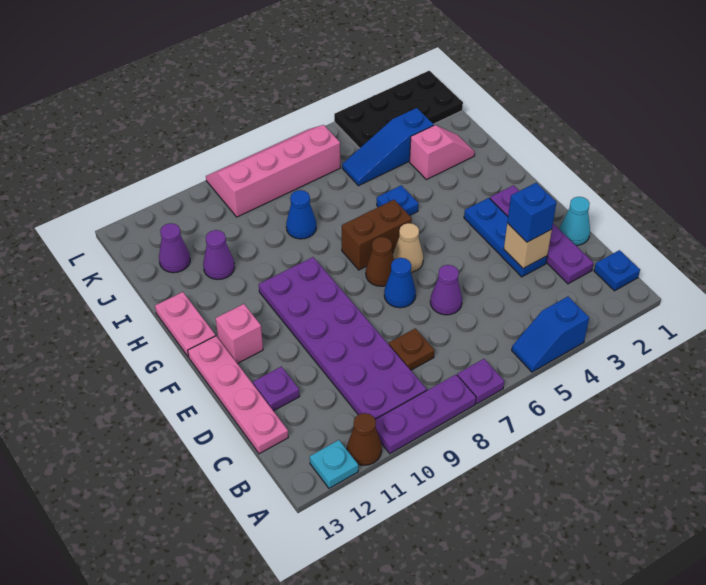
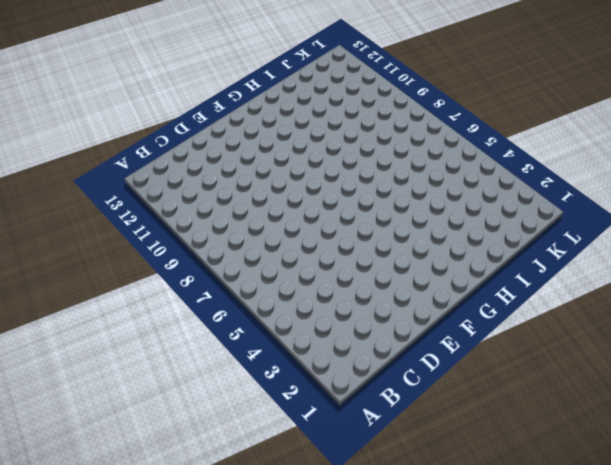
none -> blue 1x2 slope [512,297,589,372]
none -> purple 1x1 plate [457,359,504,404]
none -> purple 1x3 plate [375,375,476,453]
none -> brown 1x1 cone [347,413,382,465]

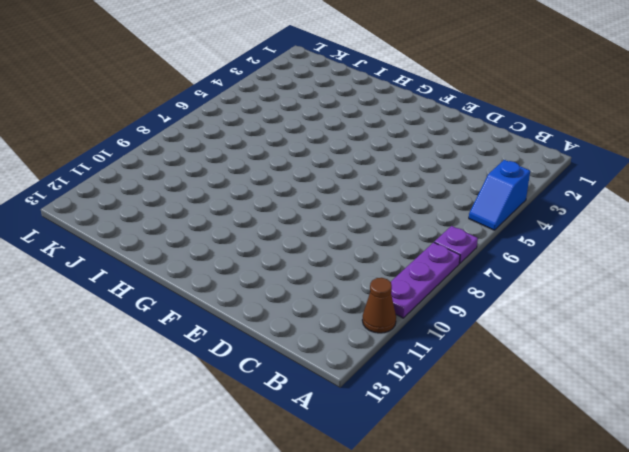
none -> cyan 1x1 plate [310,440,358,488]
none -> blue 1x1 plate [594,250,640,291]
none -> purple 2x6 plate [259,257,427,419]
none -> purple 1x4 plate [490,185,593,284]

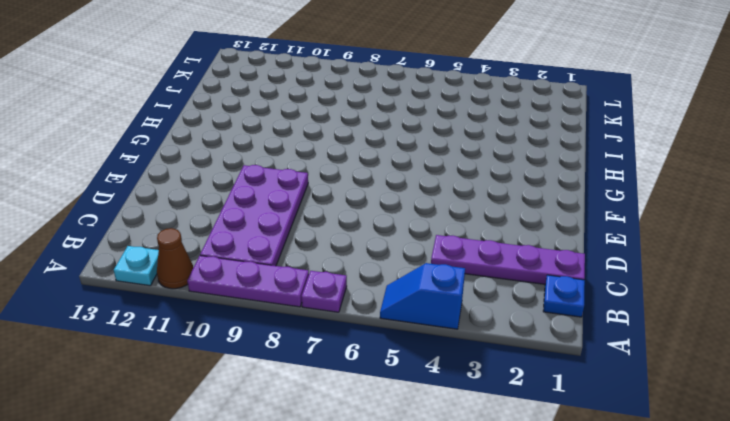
purple 2x4 plate [200,165,308,266] -> purple 2x6 plate [259,257,427,419]
purple 1x4 plate [431,235,585,284] -> purple 1x4 plate turned to [490,185,593,284]
none -> brown 1x1 plate [389,328,434,370]
none -> pink 1x4 plate [188,336,288,454]
none -> cyan 1x1 cone [560,197,590,245]
none -> blue 1x3 plate [464,198,547,277]

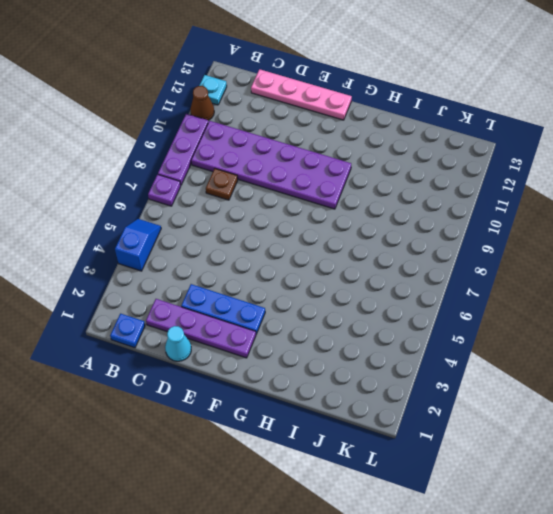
none -> purple 1x1 cone [430,265,462,315]
none -> purple 1x1 plate [253,367,300,411]
none -> blue 1x1 cone [384,258,416,308]
none -> tan 1x1 cone [393,223,423,272]

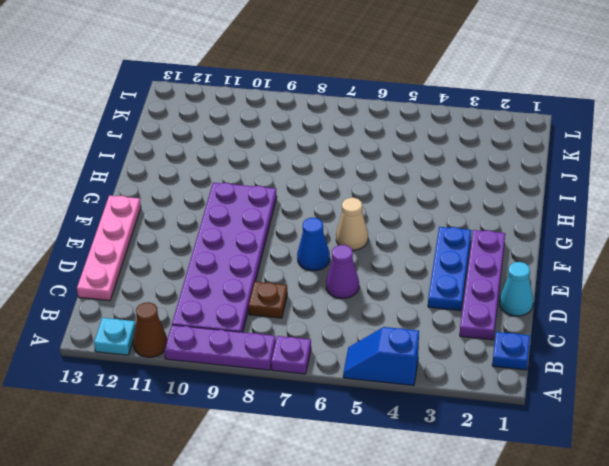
none -> purple 1x1 plate [253,367,300,411]
none -> brown 1x1 cone [366,237,394,286]
none -> pink 1x1 brick [216,304,263,364]
none -> brown 1x2 brick [342,200,412,270]

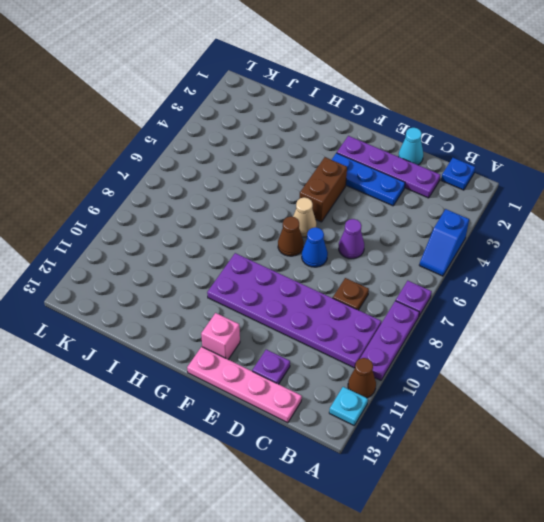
brown 1x2 brick [300,157,347,222] -> brown 1x2 brick moved to [342,200,412,270]
none -> pink 1x2 plate [155,292,216,357]
none -> blue 1x1 plate [377,185,418,216]
none -> pink 1x2 slope [410,125,475,180]
none -> blue 1x1 cone [286,190,316,239]

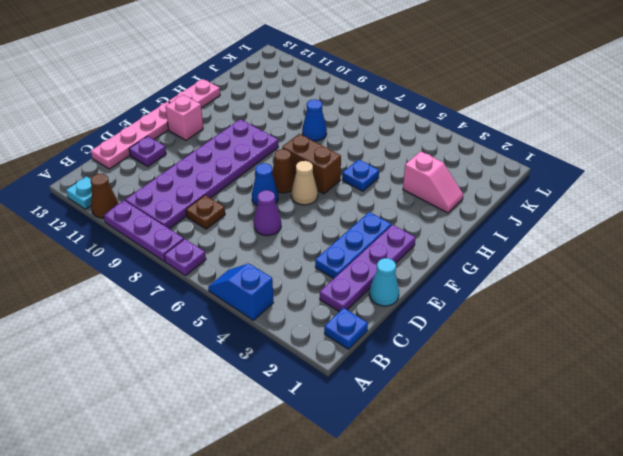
none -> purple 1x1 cone [203,230,235,280]
none -> blue 1x3 slope [342,108,434,186]
none -> purple 1x1 cone [159,223,190,273]
none -> black 2x4 plate [334,71,463,148]

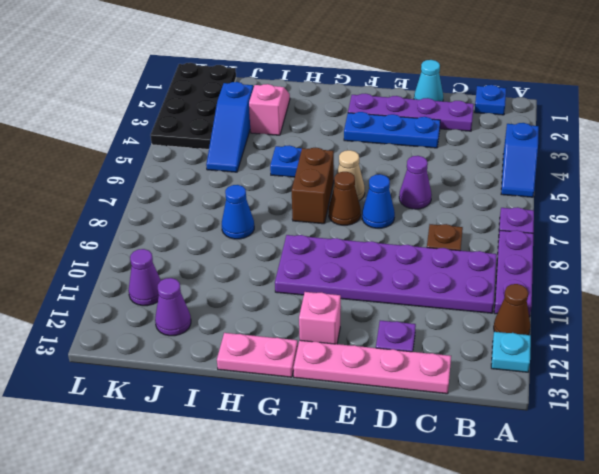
purple 1x1 cone [129,249,161,306] -> purple 1x1 cone moved to [203,230,235,280]
none -> pink 2x4 slope [206,125,340,217]
none -> tan 1x1 brick [504,223,552,268]
none -> blue 1x1 brick [507,183,557,242]

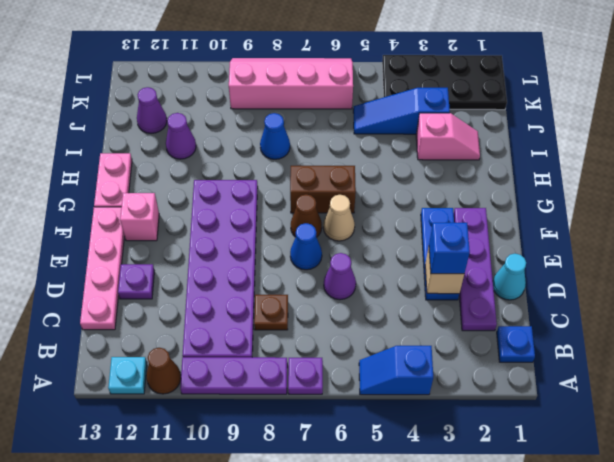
none -> blue 1x1 plate [377,185,418,216]

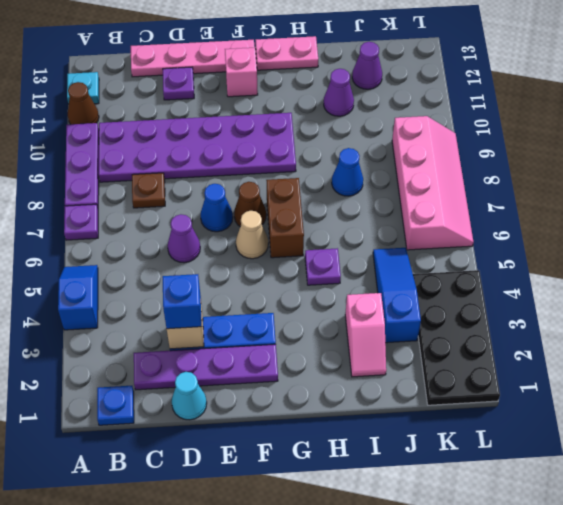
purple 1x1 plate [305,248,341,285] -> blue 1x1 plate [377,185,418,216]

